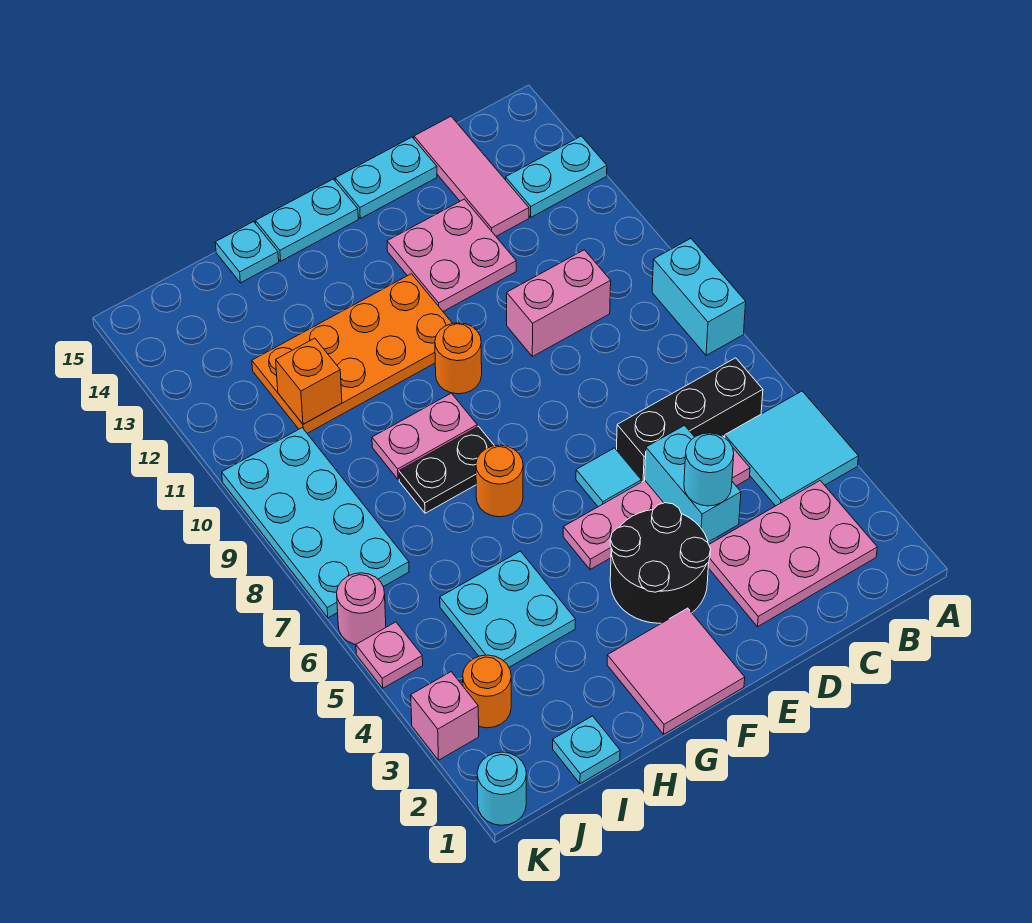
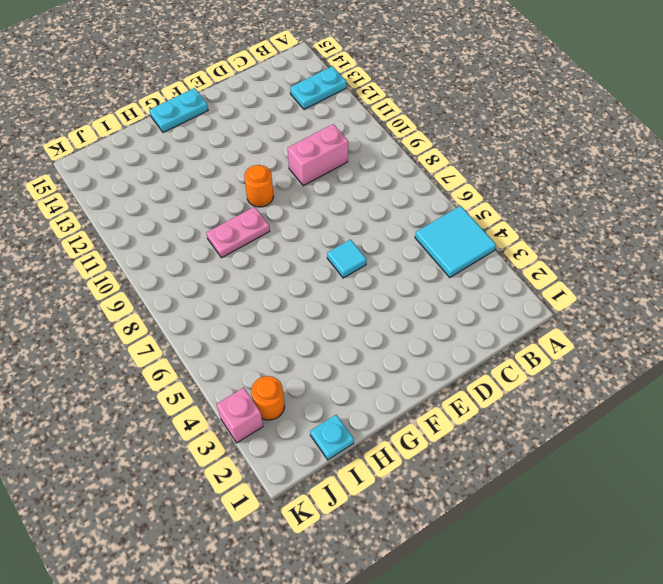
none -> cyan 1x2 brick [652,239,746,355]
none -> pink 2x3 plate [708,481,877,627]
none -> black 1x3 brick [617,358,763,482]
none -> pink 1x4 plate [563,436,750,570]

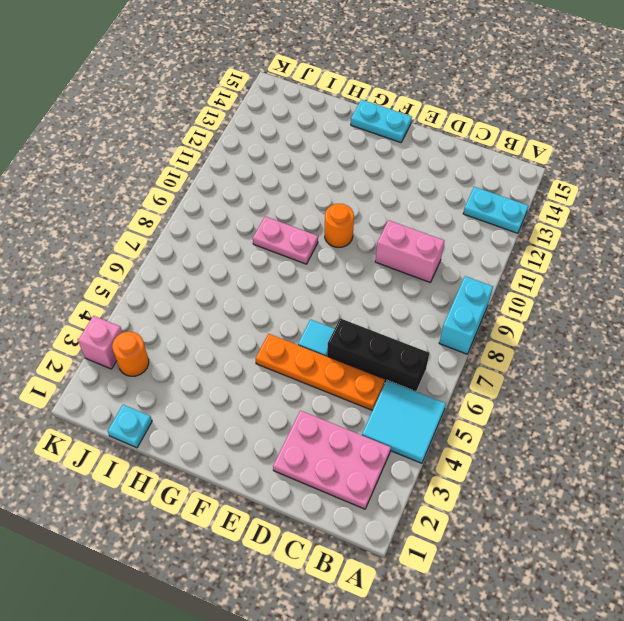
orange 1x4 plate [255,334,385,410] -> pink 1x4 plate [563,436,750,570]
none -> pink 1x3 tile [414,117,529,236]
none -> pink 2x2 plate [387,199,516,311]
none -> cyan 1x2 plate [335,137,437,218]
none -> black 2x2 round brick [610,503,711,623]

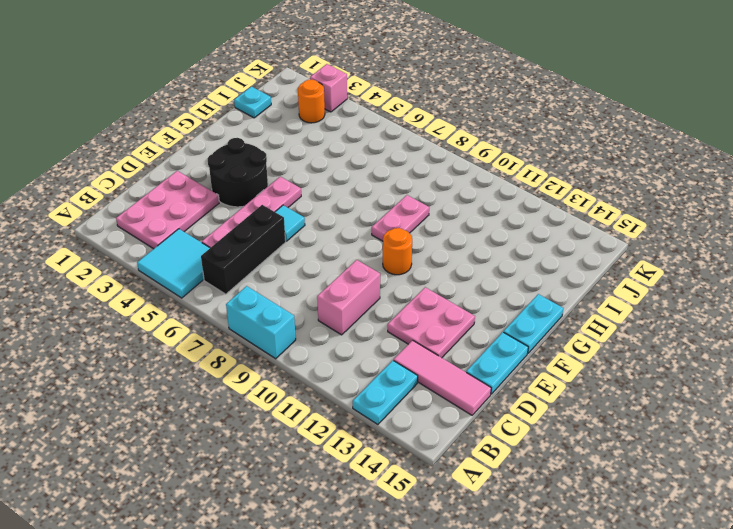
none -> pink 2x2 tile [607,608,745,734]
none -> orange 2x4 plate [252,274,452,433]
none -> orange 1x1 round brick [476,445,523,517]
none -> black 1x2 plate [399,427,494,513]

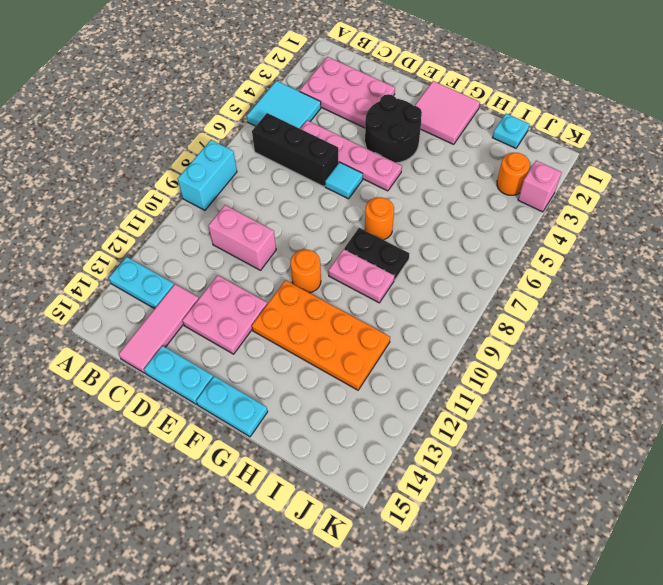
none -> cyan 2x2 plate [440,551,576,667]
none -> cyan 1x1 plate [215,222,279,283]
none -> cyan 2x4 plate [222,428,409,618]
none -> cyan 1x1 round brick [477,752,526,825]

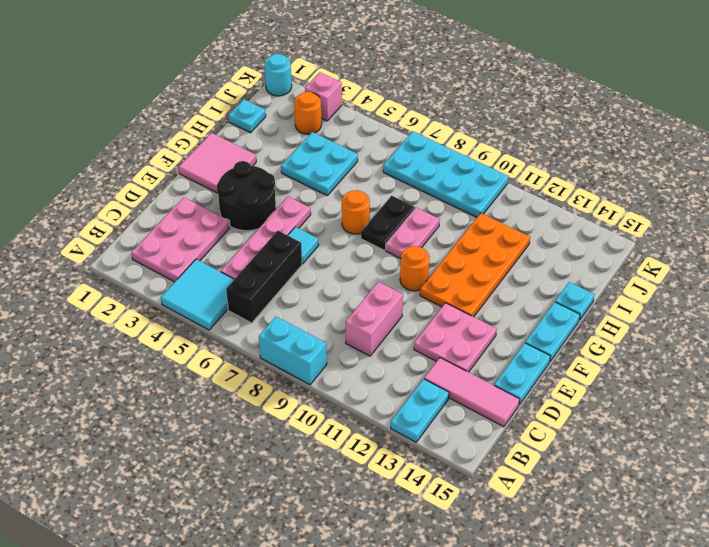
none -> pink 1x1 plate [356,622,423,688]
none -> pink 1x1 round brick [337,573,386,644]
none -> cyan 1x2 brick [645,425,741,542]
none -> orange 1x1 brick [276,338,342,424]

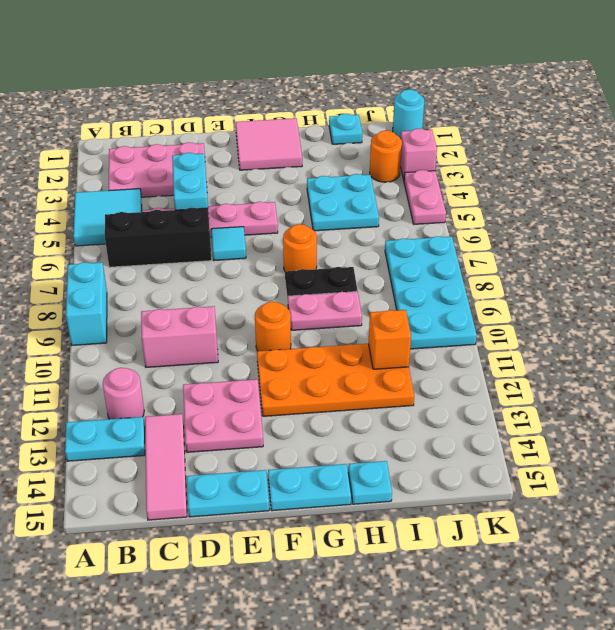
pink 1x1 round brick [103,368,144,419] -> pink 1x1 round brick moved to [337,573,386,644]
pink 1x2 plate [404,170,446,224] -> pink 1x1 plate [356,622,423,688]
none -> black 2x2 round brick [610,503,711,623]
none -> cyan 1x1 round brick [684,433,734,506]

